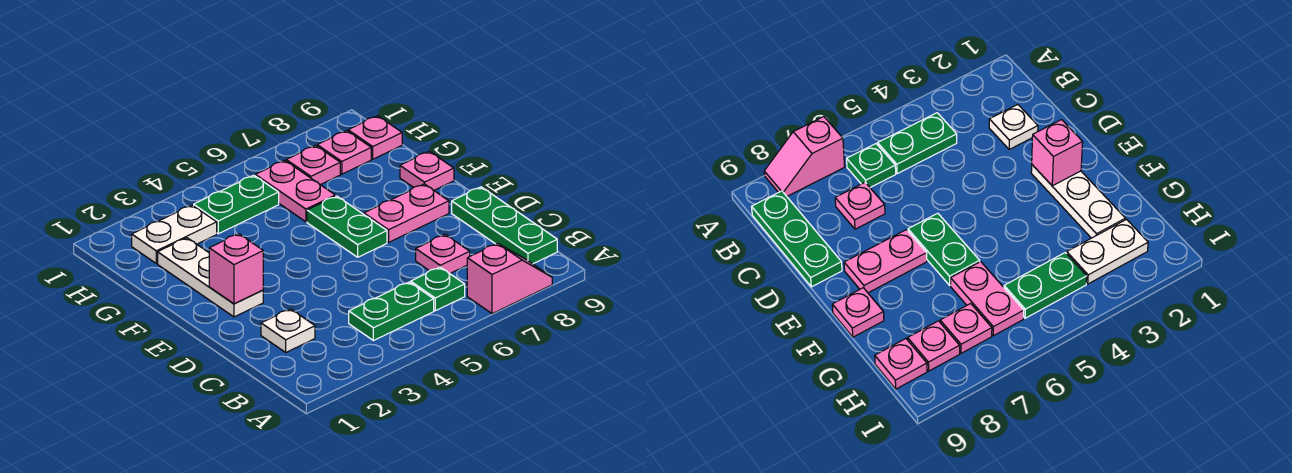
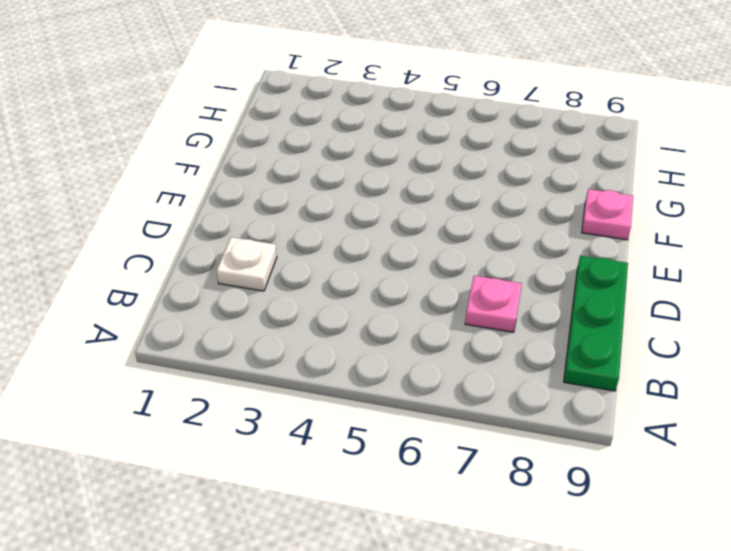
none -> pink 1x2 slope [467,243,552,314]
none -> green 1x2 plate [349,282,434,341]
none -> green 1x1 plate [411,267,465,311]

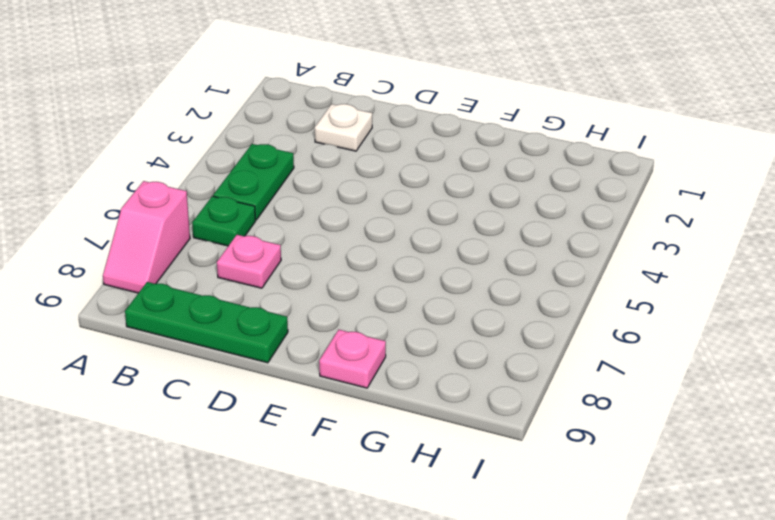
none -> white 1x3 plate [158,238,263,317]
none -> green 1x2 plate [307,196,387,257]
none -> pink 1x2 plate [364,184,449,242]

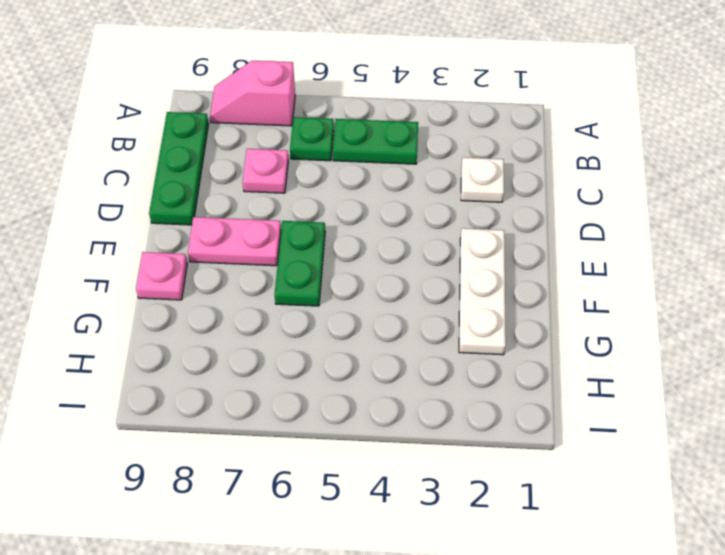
none -> pink 1x2 plate [255,160,335,222]
none -> white 1x2 plate [132,205,217,263]
none -> green 1x2 plate [194,175,279,234]

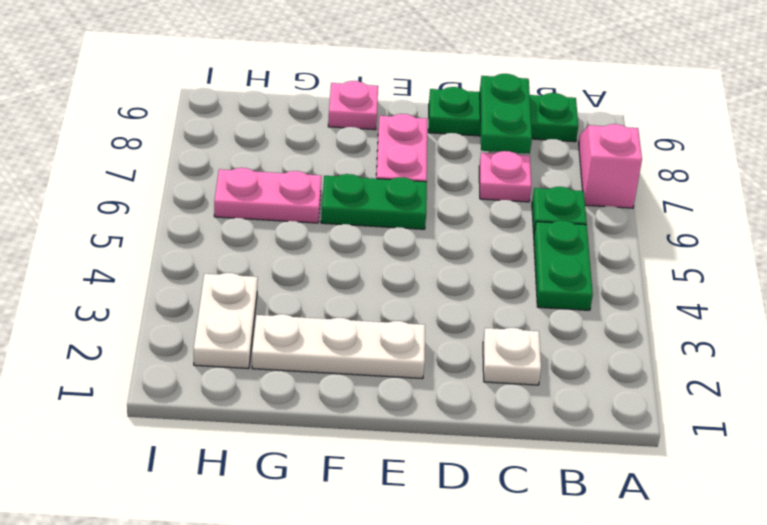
green 1x2 plate [480,74,532,154] -> green 1x2 plate moved to [194,175,279,234]
none -> pink 1x1 plate [286,145,340,185]
none -> pink 1x1 plate [317,131,371,174]
none -> pink 1x1 plate [348,116,402,159]

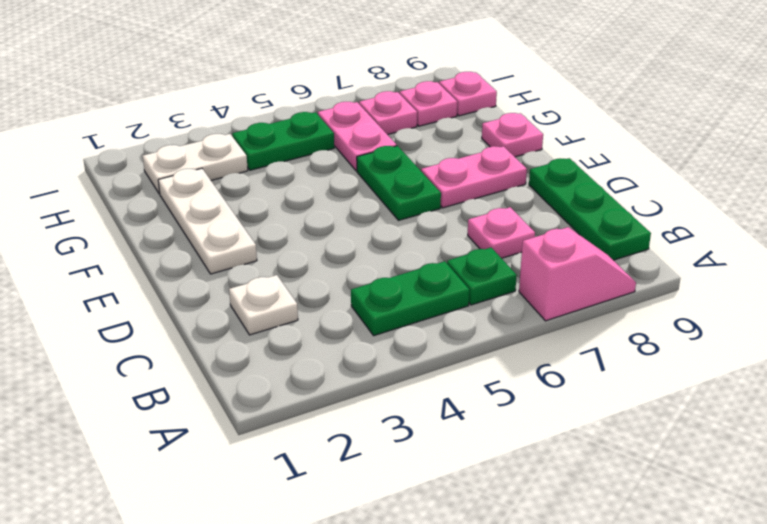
none -> pink 1x1 brick [209,234,263,304]

